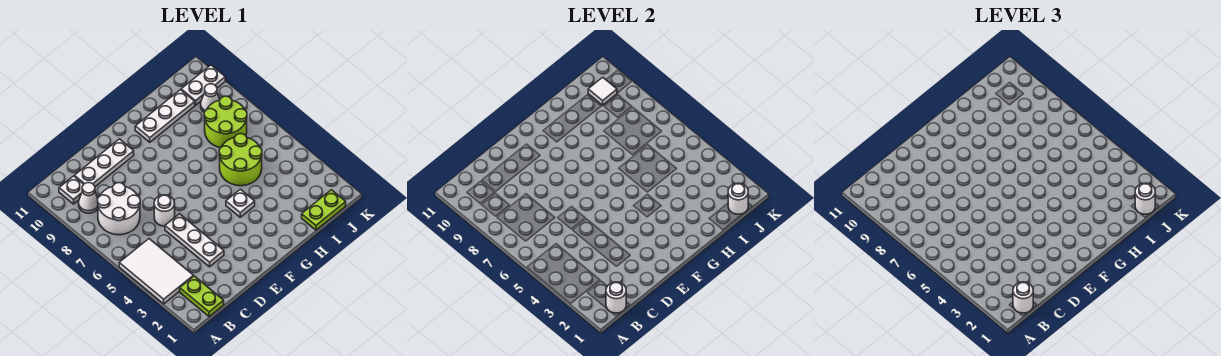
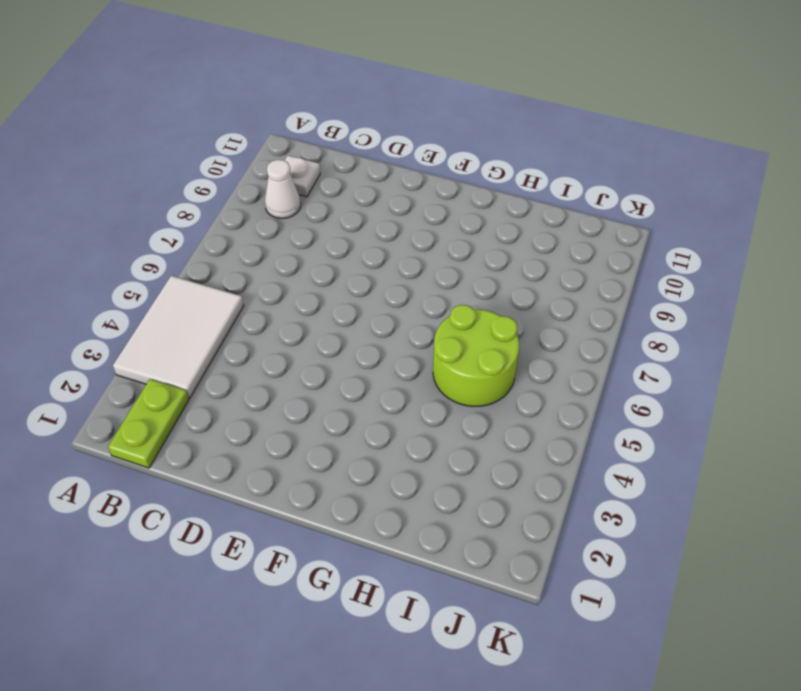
none -> white 2x2 round brick [98,183,140,235]
none -> white 1x3 plate [74,139,134,187]
none -> white 1x3 plate [165,214,224,267]

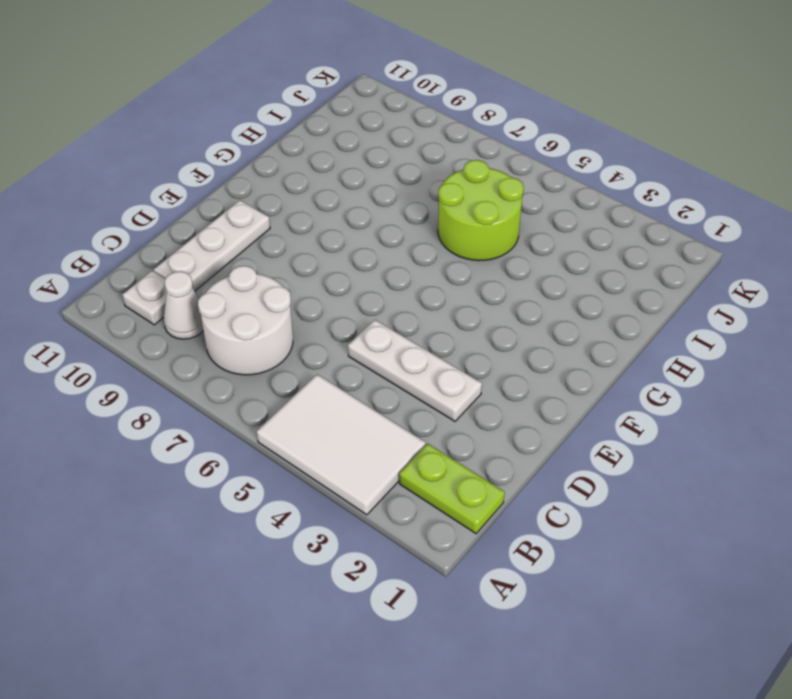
none -> white 1x1 round brick [154,195,175,226]
none -> white 1x1 plate [226,189,255,217]
none -> white 1x3 plate [135,90,195,142]

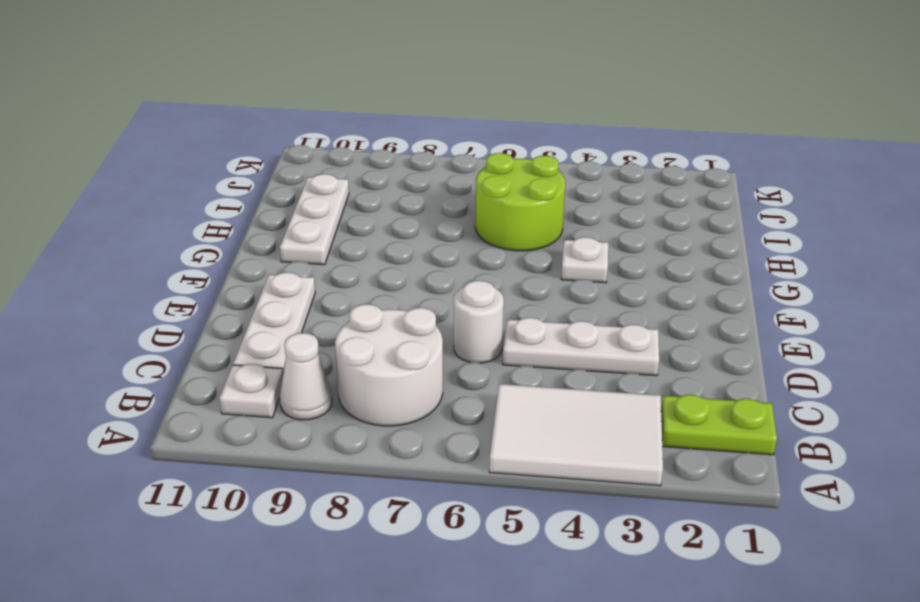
none -> lime 1x2 plate [302,190,346,230]
none -> lime 2x2 round brick [204,96,247,148]
none -> white 1x1 cone [201,84,220,112]

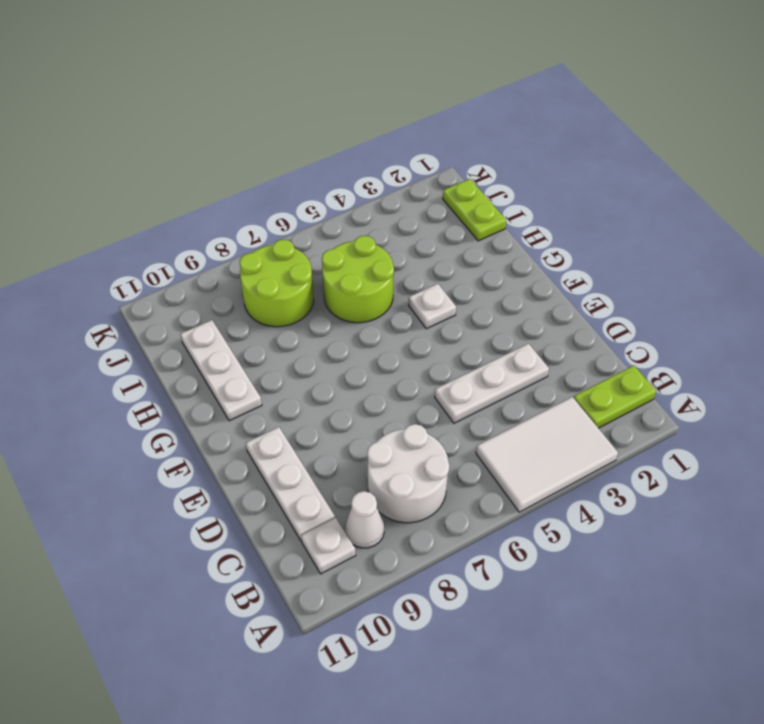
none -> white 1x1 round brick [154,195,175,226]
none -> white 1x1 cone [201,84,220,112]
none -> white 1x2 plate [181,65,225,105]

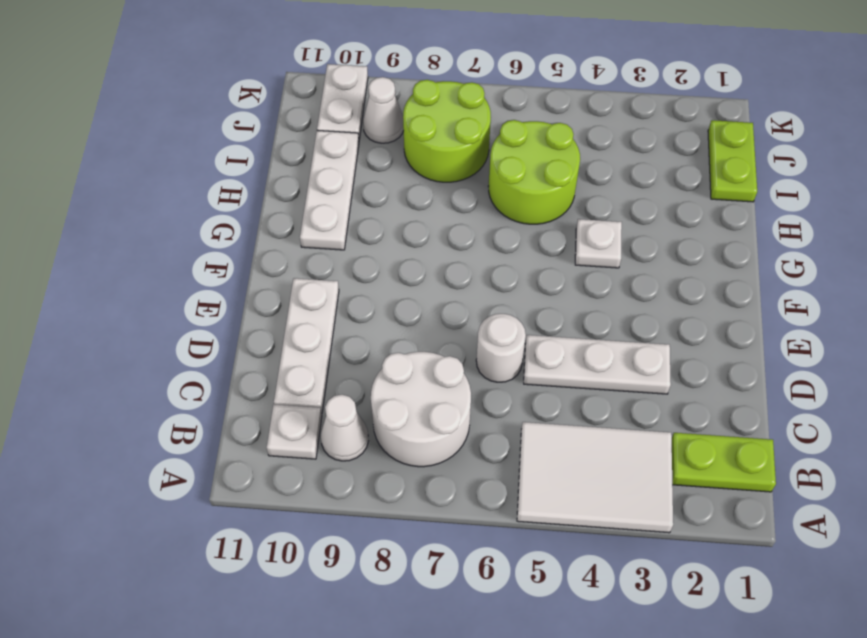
none -> white 1x1 round brick [606,282,626,313]
none -> white 1x1 round brick [728,183,748,214]
none -> white 1x1 tile [588,77,617,105]

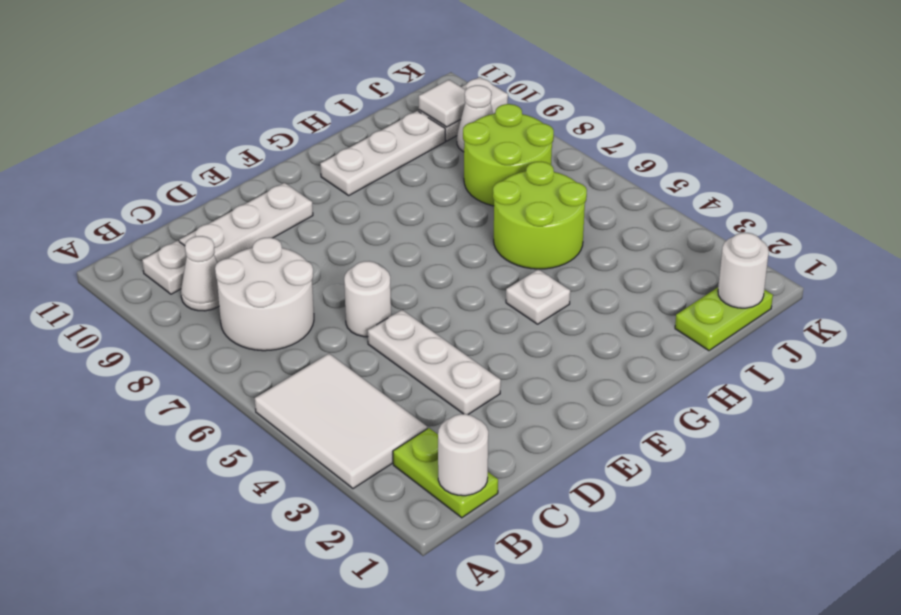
none -> white 1x1 round brick [1013,282,1033,313]
none -> white 1x1 round brick [1135,183,1155,214]

